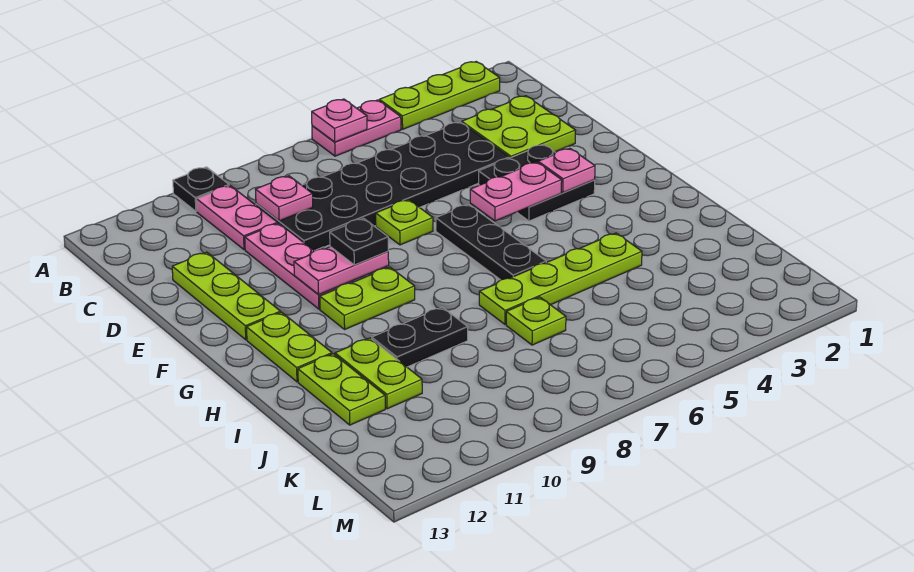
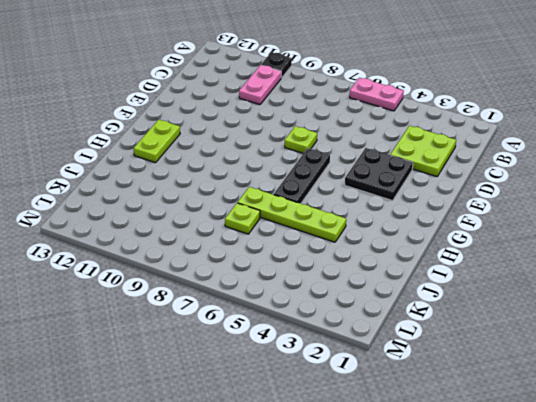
none -> lime 1x3 plate [379,62,500,129]
none -> black 2x6 plate [256,122,509,251]
none -> pink 1x3 plate [245,223,353,309]

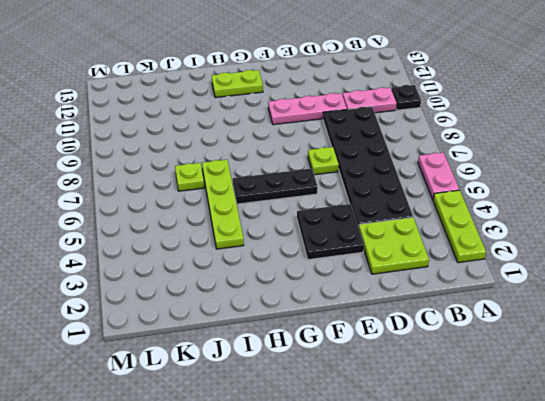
none -> lime 1x3 plate [172,252,280,340]
none -> lime 1x2 plate [320,267,415,329]
none -> black 1x2 plate [372,307,468,367]

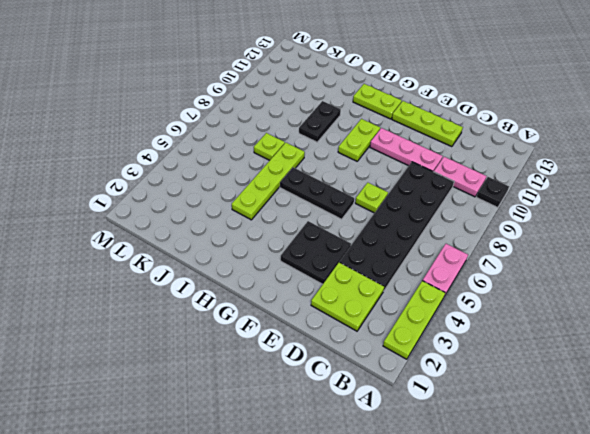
none -> lime 1x2 plate [335,338,422,409]
none -> lime 1x2 plate [298,354,385,425]
none -> pink 1x1 plate [312,99,367,142]

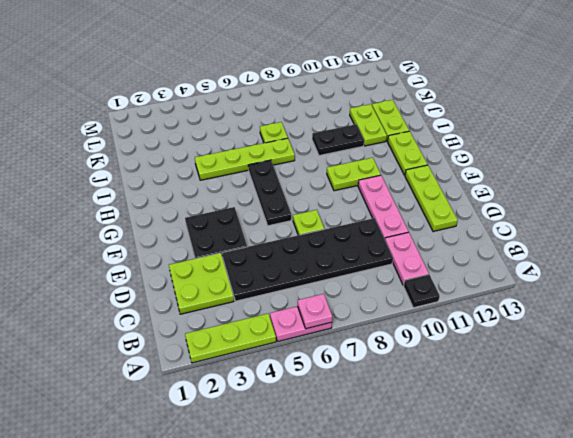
none -> pink 1x1 plate [255,176,313,221]
none -> pink 1x1 plate [538,148,595,193]
none -> pink 1x2 plate [470,162,562,221]

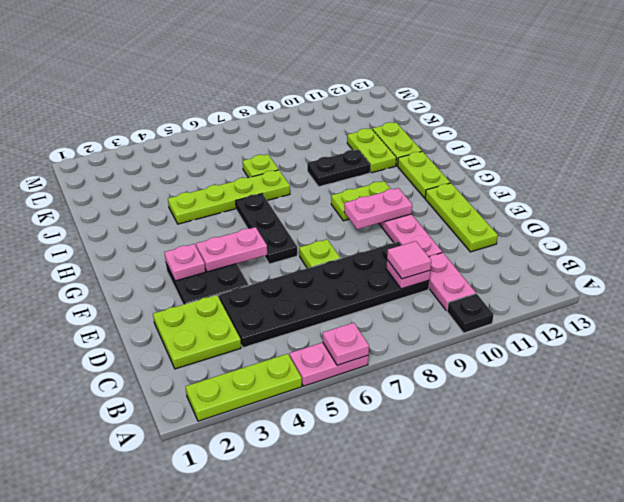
pink 1x1 tile [387,241,431,279] -> none
none -> black 1x1 plate [330,218,388,265]

